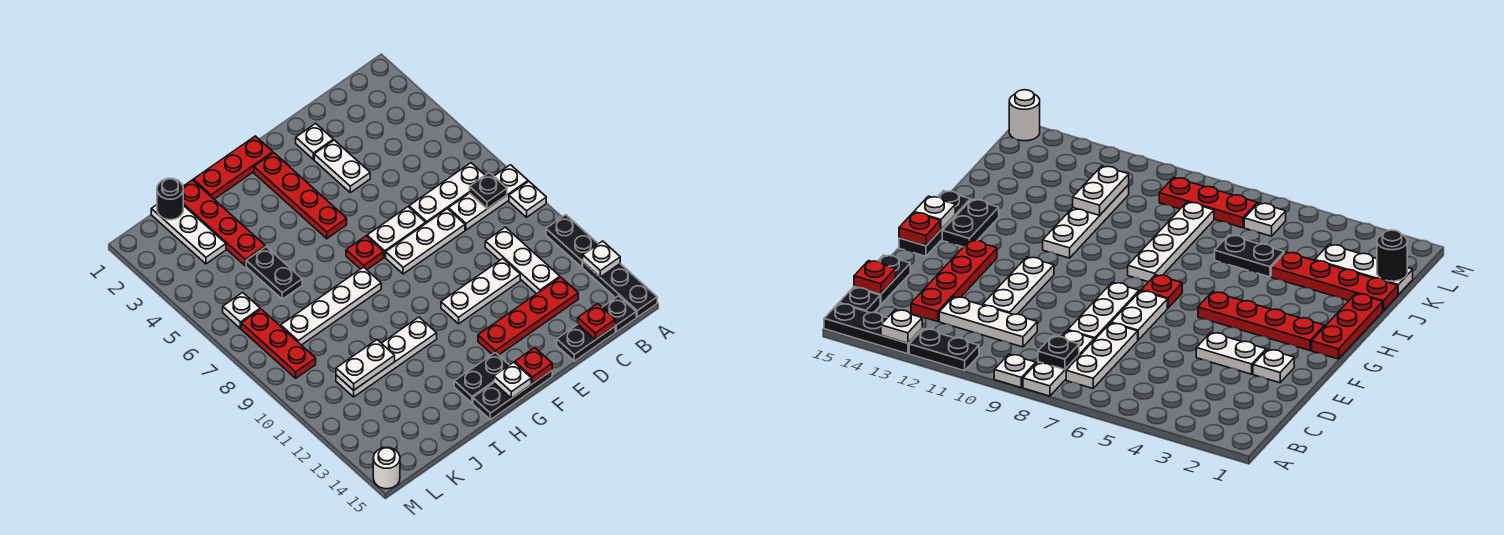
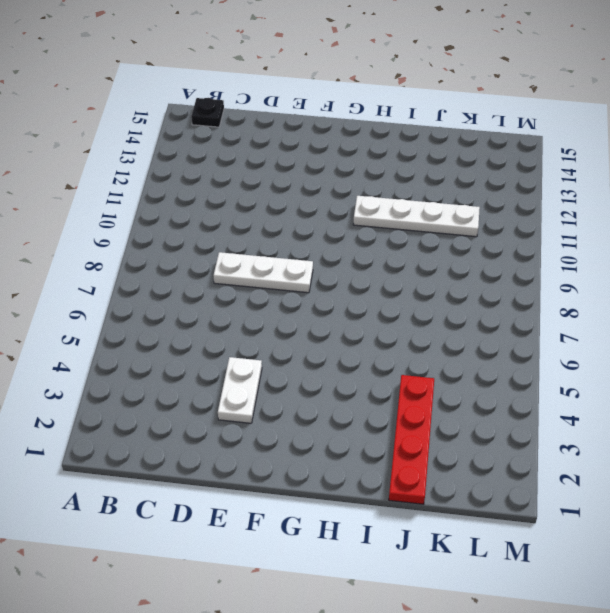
none -> white 1x3 plate [449,165,528,230]
none -> white 1x1 plate [509,181,546,217]
none -> black 1x2 plate [546,215,598,267]
none -> black 1x3 plate [583,262,657,317]

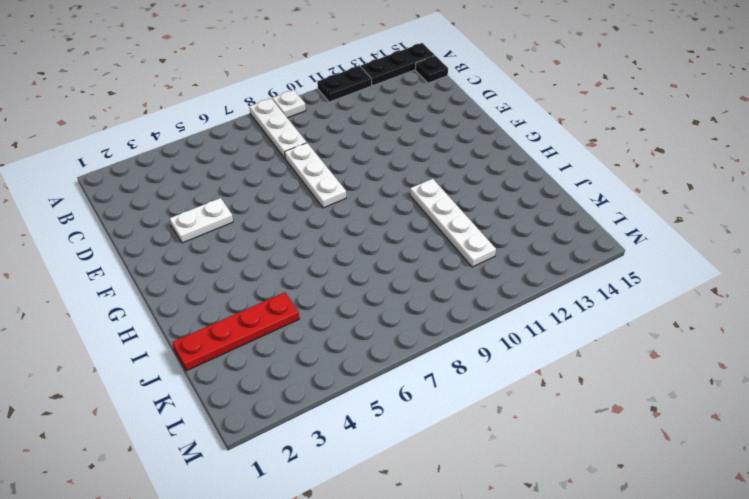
none -> white 1x3 plate [409,163,485,223]
none -> white 1x3 plate [485,227,560,294]
none -> red 1x4 plate [478,277,578,355]
none -> black 1x2 plate [557,324,615,361]

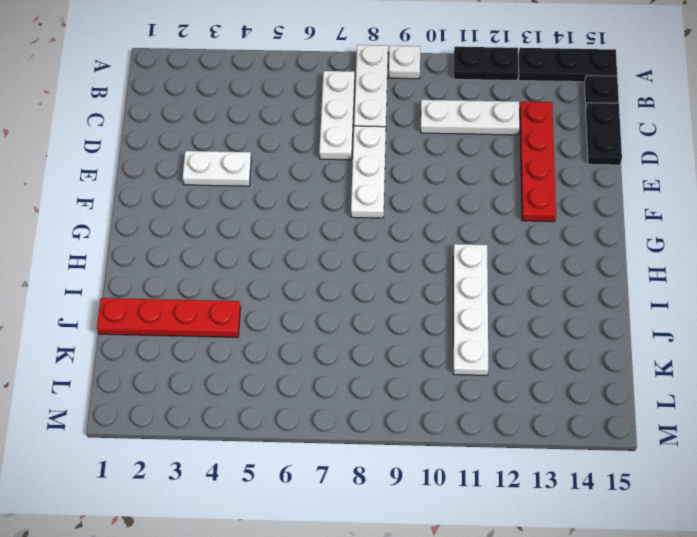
none -> white 1x3 plate [441,259,520,324]
none -> white 1x1 plate [296,123,333,159]
none -> white 1x2 plate [367,207,426,257]
none -> black 1x3 plate [473,371,552,420]

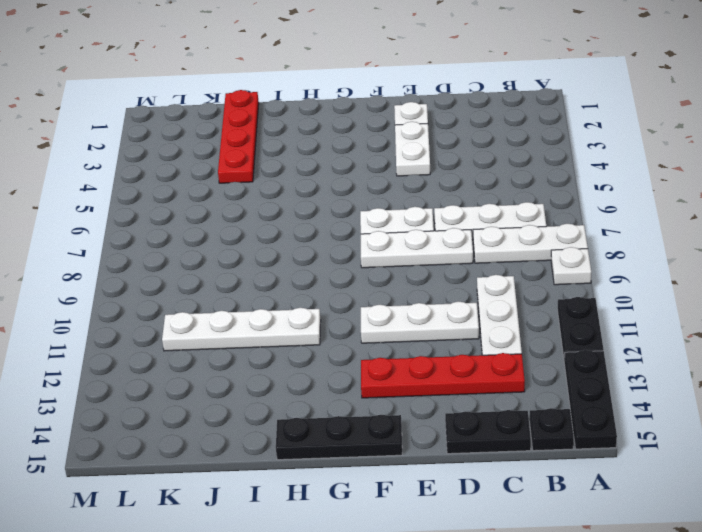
none -> red 1x3 plate [193,136,273,199]
none -> red 1x4 plate [254,153,347,239]
none -> red 1x1 plate [346,236,384,270]
none -> black 1x2 plate [454,352,509,403]

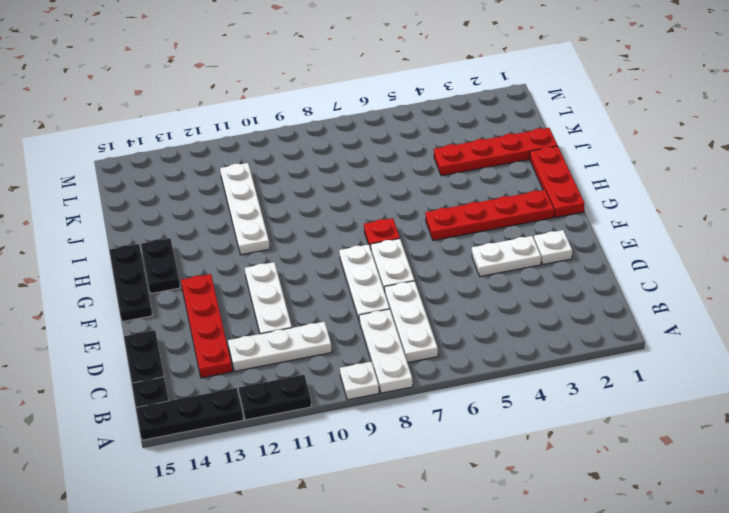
none -> white 1x4 plate [281,267,381,345]
none -> black 1x2 plate [246,247,302,299]
none -> white 1x3 plate [151,205,226,264]
none -> white 1x1 plate [223,292,260,328]

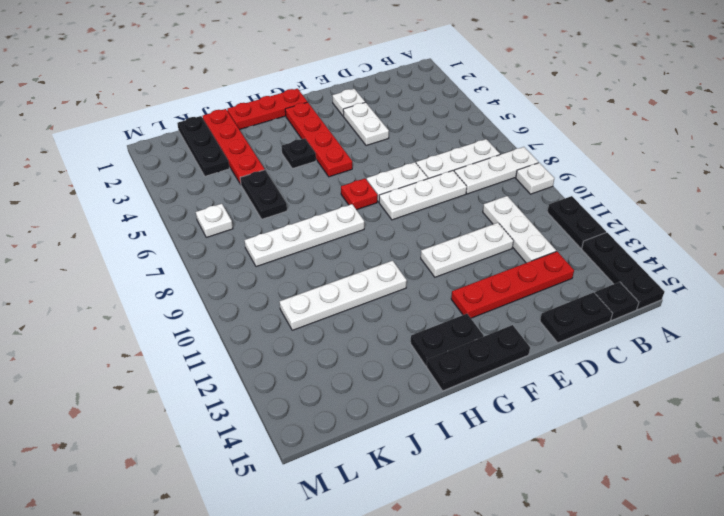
black 1x1 plate [281,139,316,169] -> black 1x1 plate moved to [470,172,507,209]
black 1x3 plate [177,116,229,176] -> white 1x3 plate [151,205,226,264]
none -> red 1x3 plate [241,309,316,378]
none -> white 1x1 round brick [373,448,400,489]
none -> white 1x1 plate [583,241,620,277]
none -> red 1x1 plate [578,304,615,340]

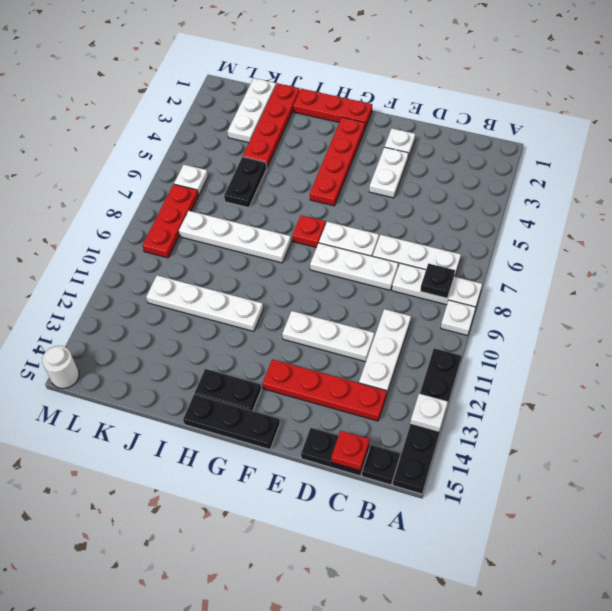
none -> red 1x1 plate [515,348,552,384]
none -> white 1x1 plate [494,362,531,398]
none -> white 1x2 plate [336,340,395,390]
none -> black 1x1 round brick [157,178,183,220]

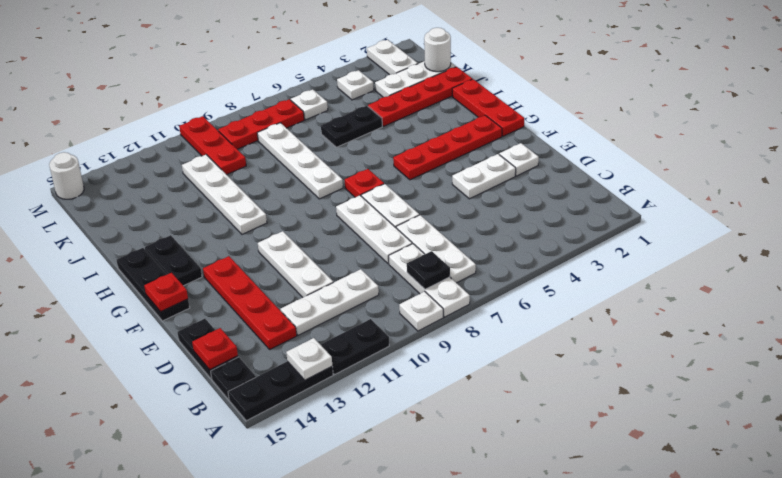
white 1x1 round brick [424,28,451,72] -> black 1x1 round brick [157,178,183,220]
red 1x3 plate [179,116,246,175] -> none
white 1x2 plate [367,40,418,75] -> white 1x2 plate moved to [336,340,395,390]
white 1x1 plate [337,70,374,100] -> white 1x1 plate moved to [494,362,531,398]

